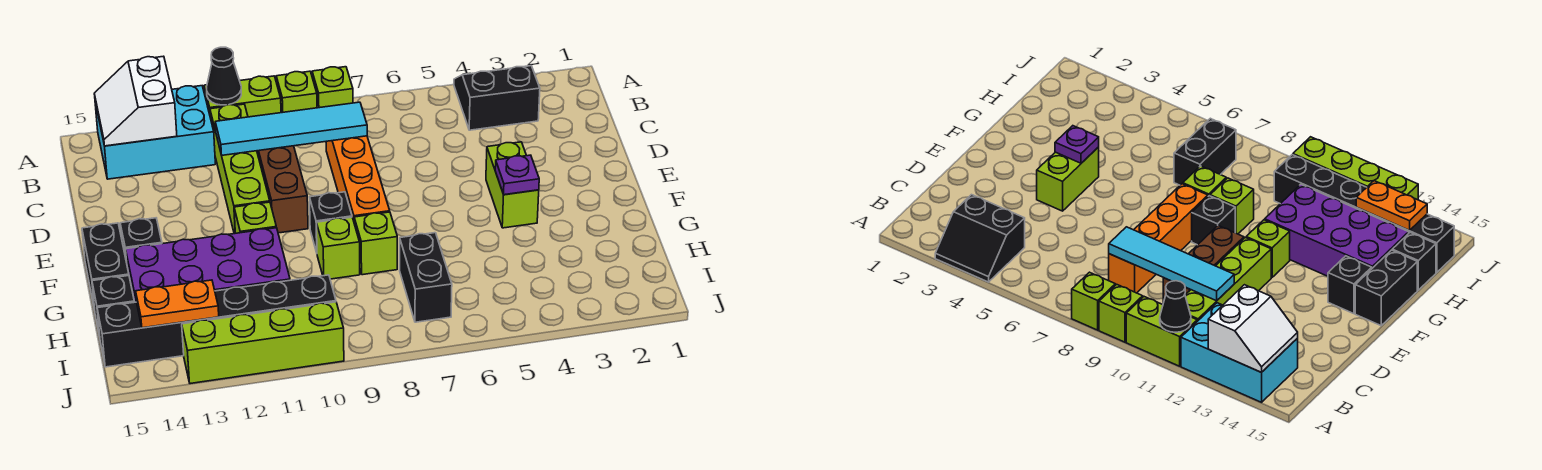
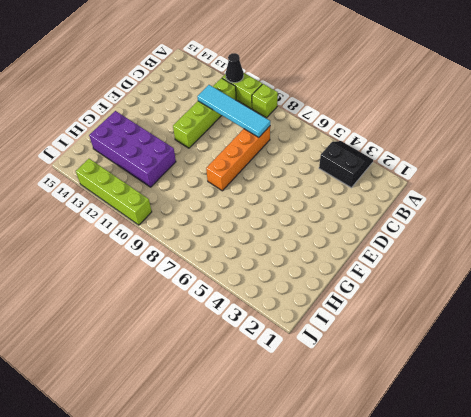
none -> lime 1x1 brick [312,67,353,108]
none -> cyan 2x3 brick [95,86,215,179]
none -> brown 1x3 brick [257,146,308,233]

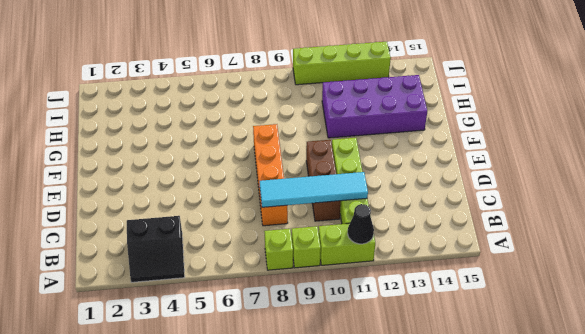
none -> cyan 2x3 brick [95,86,215,179]
none -> lime 1x2 brick [486,142,539,228]
none -> black 1x1 brick [310,192,352,252]

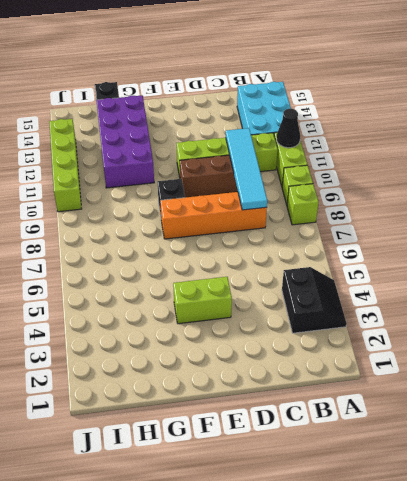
none -> lime 1x1 brick [234,202,276,233]
none -> black 1x1 brick [120,218,162,262]
none -> black 1x2 brick [82,223,129,310]

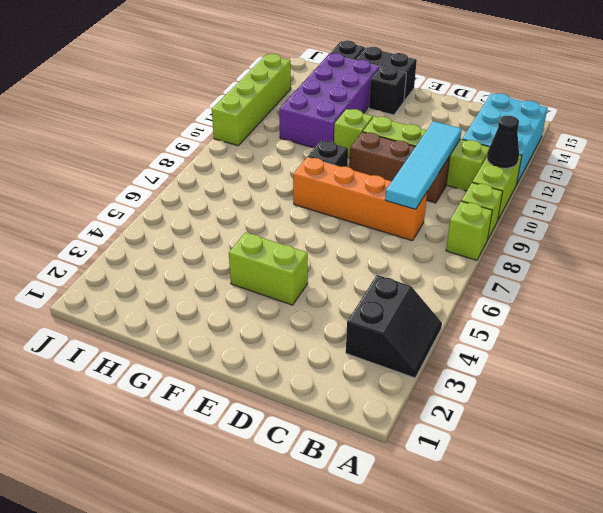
none -> lime 1x1 brick [354,212,397,275]
none -> lime 1x1 brick [317,217,360,279]
none -> black 1x2 brick [400,233,452,322]

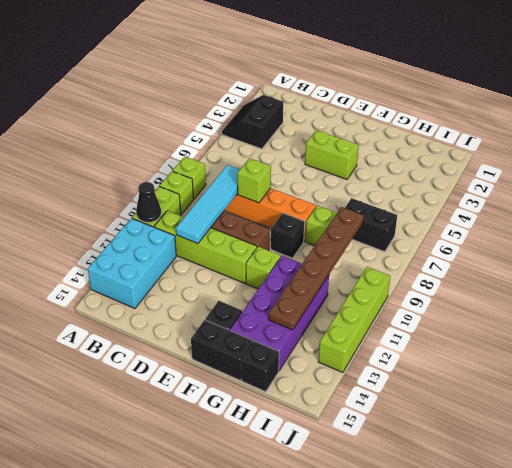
lime 1x1 brick [237,158,271,203] -> lime 1x1 brick moved to [317,217,360,279]
brown 1x6 plate [269,207,364,330] -> none
none -> black 1x6 brick [97,275,336,367]
none -> white 2x2 slope [94,56,177,146]
none -> purple 1x1 plate [495,155,539,195]

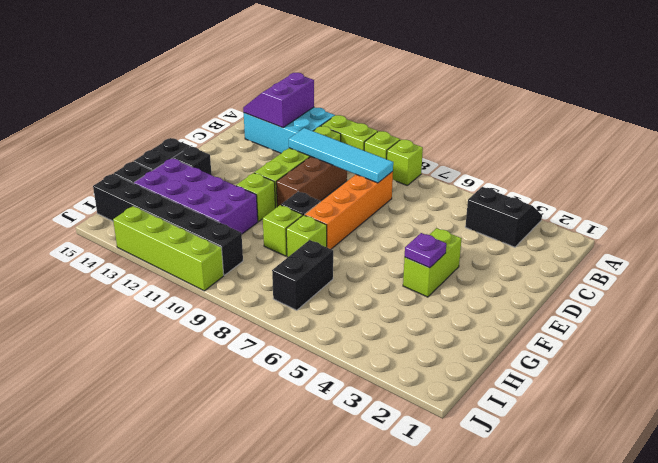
purple 2x2 slope [243,73,314,128] -> white 2x2 slope [94,56,177,146]
none -> black 1x1 cone [207,47,241,105]
none -> orange 1x2 plate [136,280,219,328]

